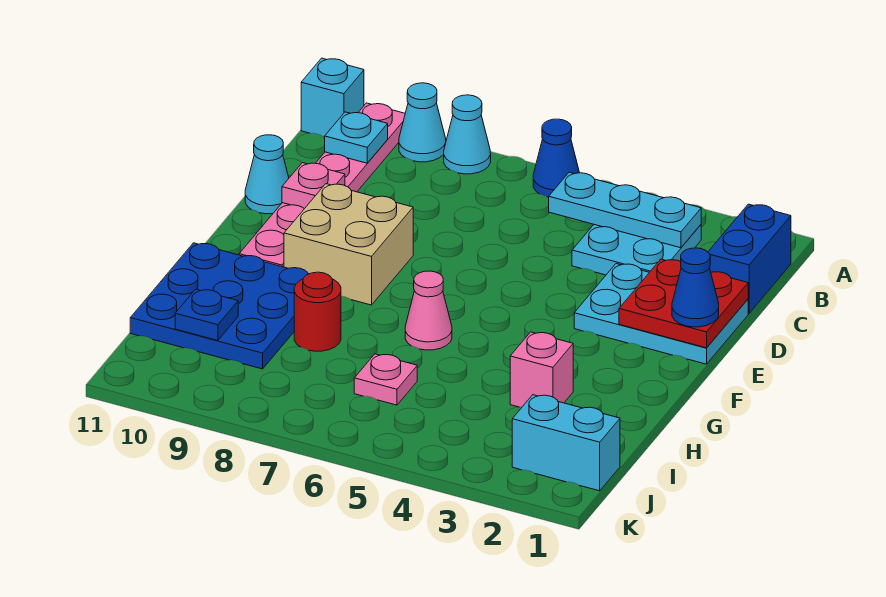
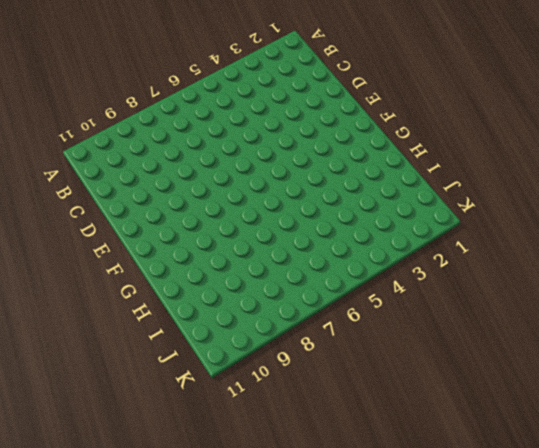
none -> blue 1x1 cone [533,119,579,197]
none -> cyan 1x1 cone [444,95,491,174]
none -> cyan 1x1 cone [399,83,446,162]

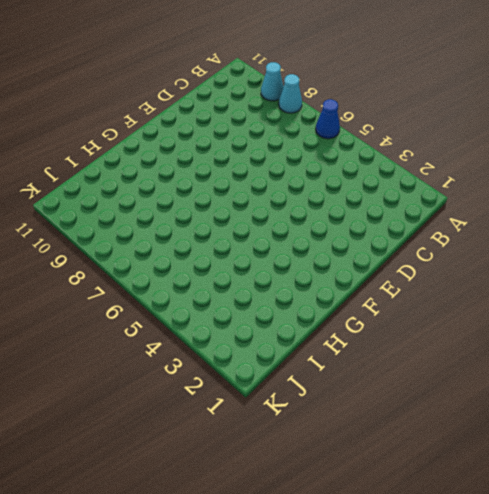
none -> pink 1x6 plate [239,103,405,267]
none -> cyan 1x1 brick [301,58,364,137]
none -> blue 1x2 brick [708,204,791,313]

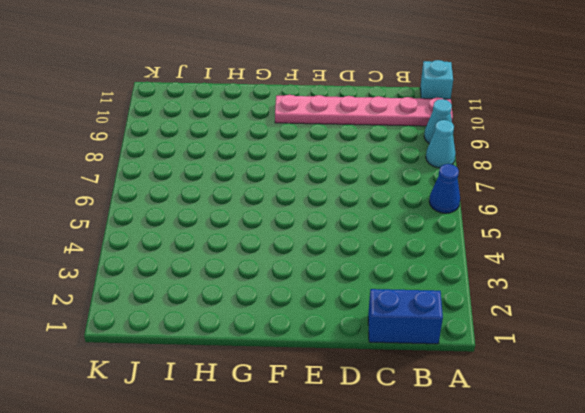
none -> cyan 2x2 plate [572,225,701,275]
none -> cyan 2x3 plate [574,264,748,364]
none -> cyan 1x1 cone [245,135,289,214]

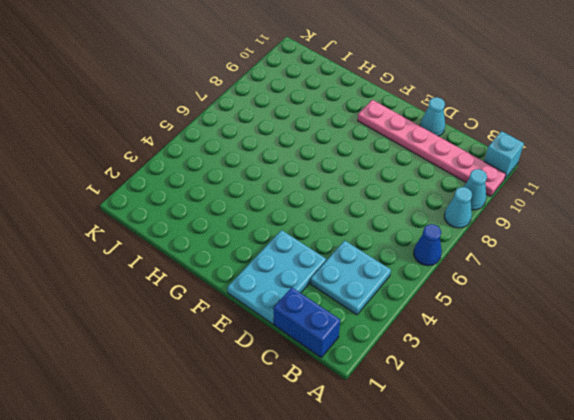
none -> tan 2x2 brick [284,184,413,305]
none -> pink 1x1 cone [405,271,452,350]
none -> blue 3x3 plate [130,243,308,369]

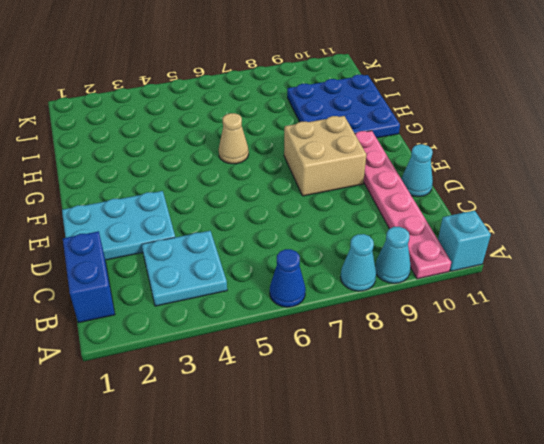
tan 1x1 cone [219,113,249,164] -> pink 1x1 cone [405,271,452,350]
none -> pink 1x1 brick [510,332,573,407]
none -> red 1x1 round brick [294,272,341,351]
none -> pink 1x1 plate [354,354,417,405]

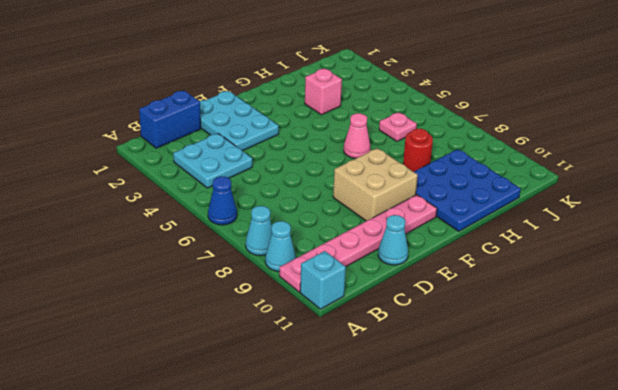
none -> cyan 1x2 brick [512,395,620,491]
none -> cyan 1x3 plate [549,172,701,248]
none -> cyan 1x1 plate [325,112,388,163]

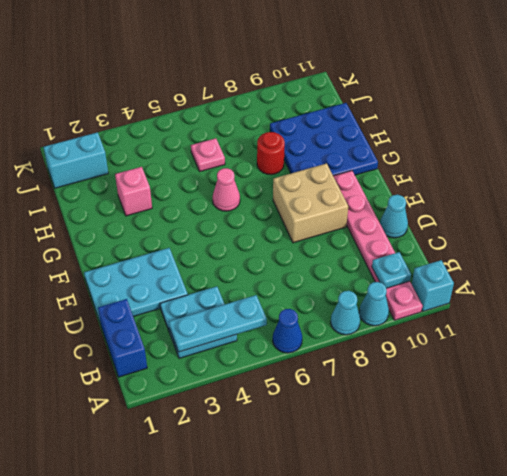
none -> red 2x2 plate [619,259,748,348]
none -> pink 1x1 plate [282,163,345,209]
none -> blue 1x1 plate [175,289,238,341]

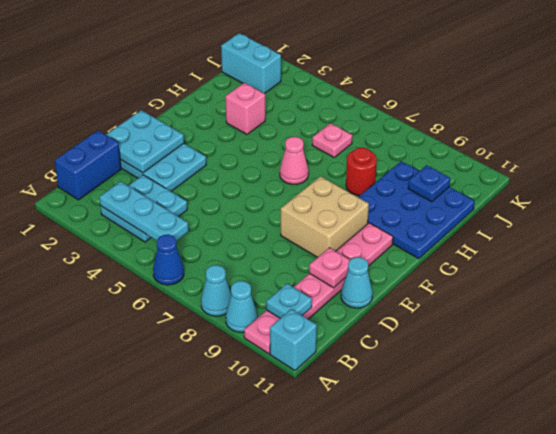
cyan 2x2 plate [106,110,184,173] -> red 2x2 plate [619,259,748,348]
none -> blue 1x1 cone [672,248,719,327]

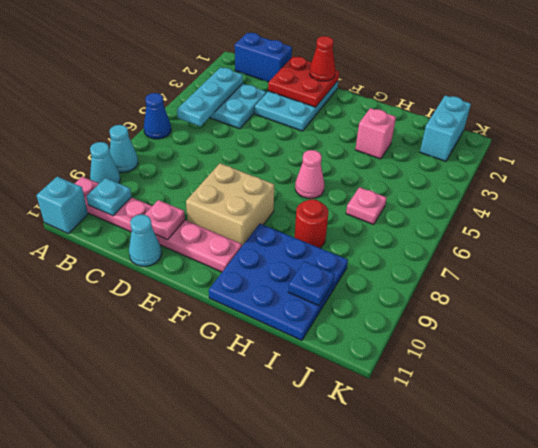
red 1x1 cone [310,36,335,81] -> blue 1x1 cone [672,248,719,327]

